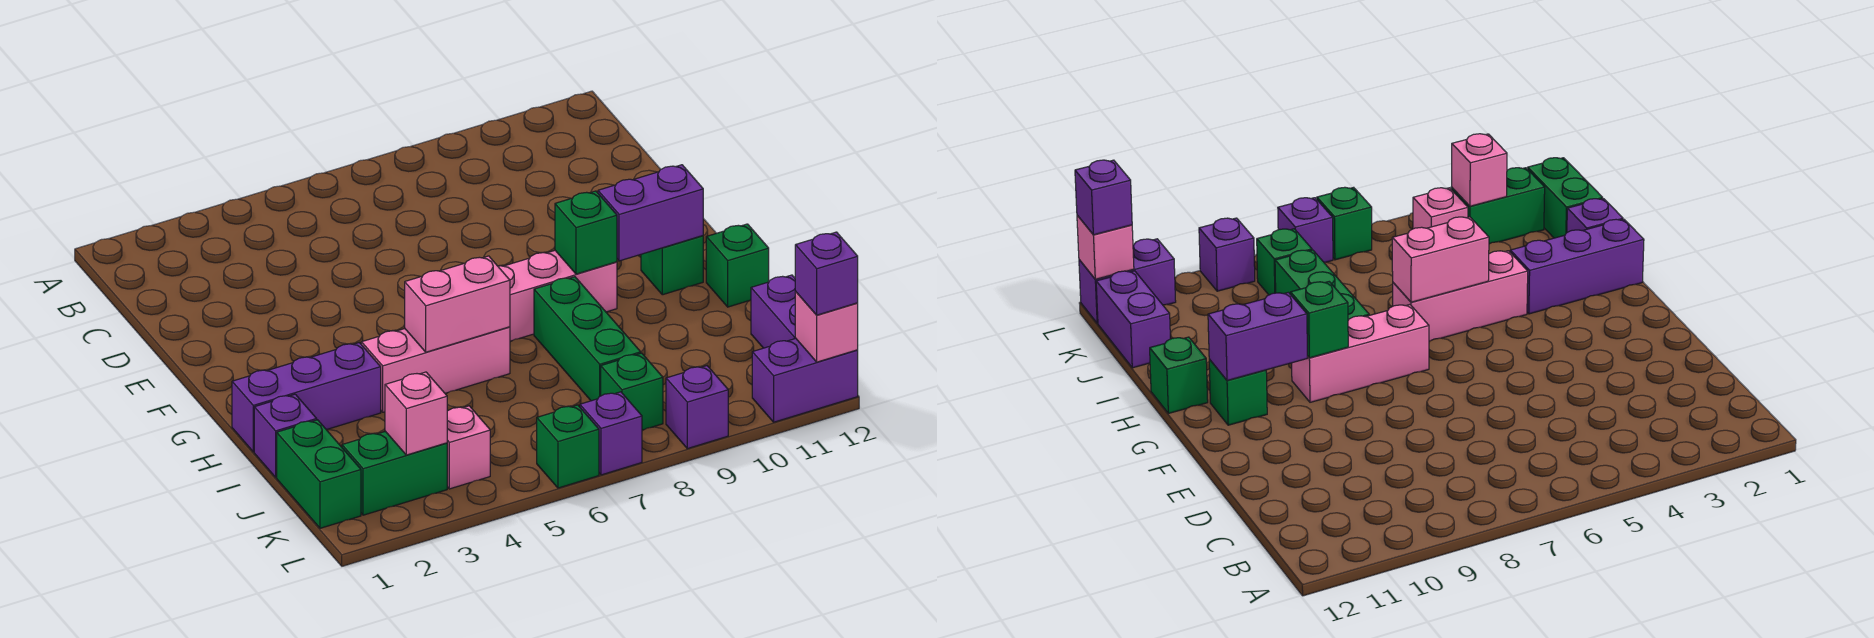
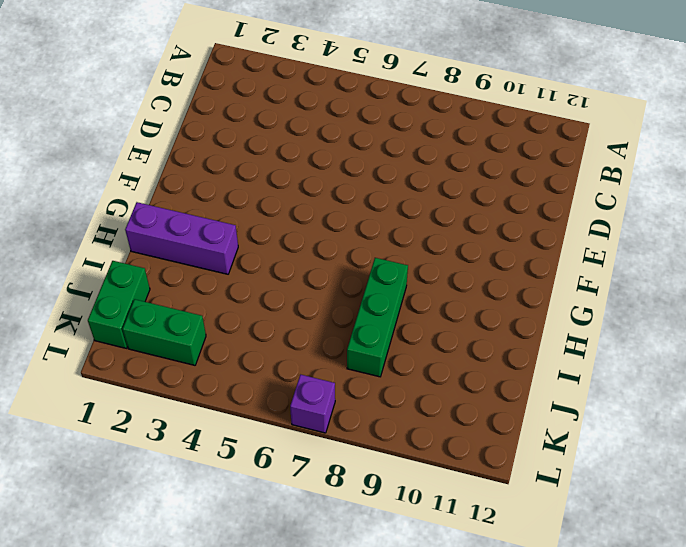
none -> pink 1x3 brick [498,251,617,341]
none -> green 1x1 brick [641,236,703,295]
none -> pink 1x3 brick [361,327,510,412]

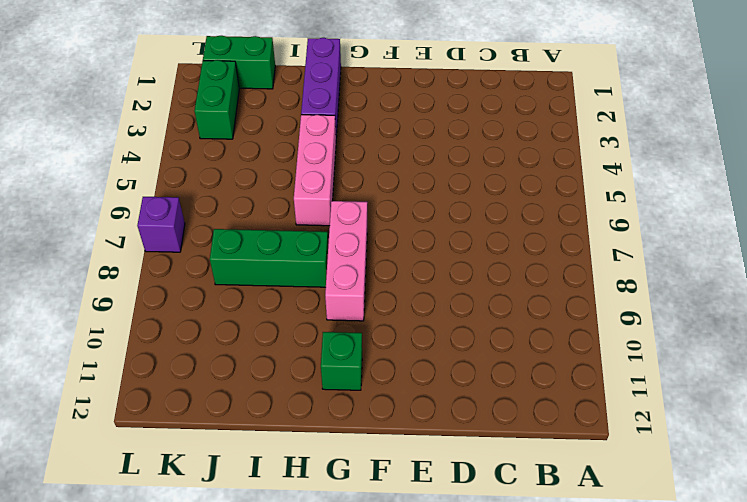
none -> green 1x1 brick [706,224,769,307]
none -> purple 1x1 brick [254,394,317,477]
none -> purple 1x2 brick [751,275,796,348]

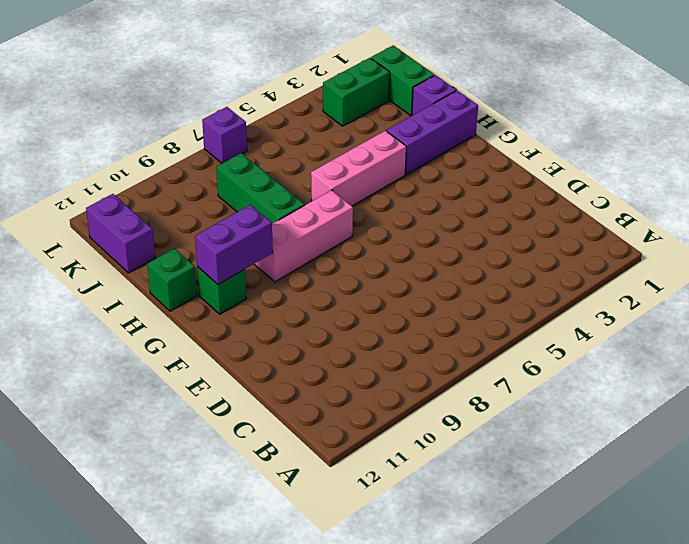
none -> pink 1x1 brick [447,406,490,489]
none -> green 1x1 brick [601,353,663,430]
none -> green 1x1 brick [537,405,599,488]

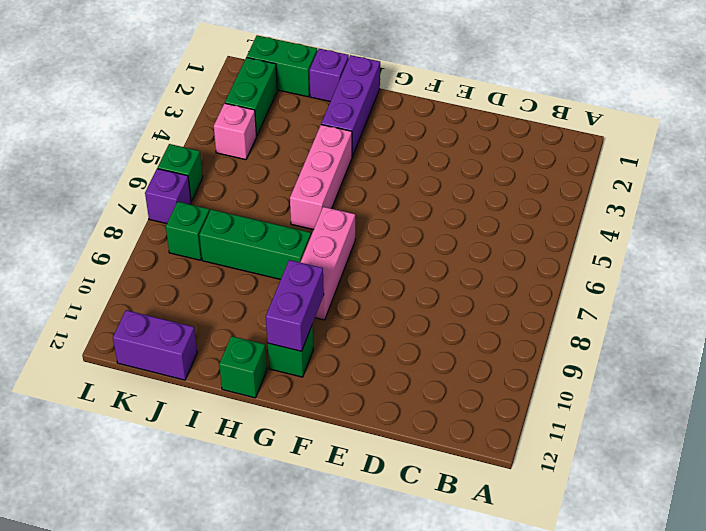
none -> purple 1x1 brick [666,366,728,449]
none -> purple 1x2 brick [752,338,858,422]
none -> green 1x1 brick [555,191,617,274]

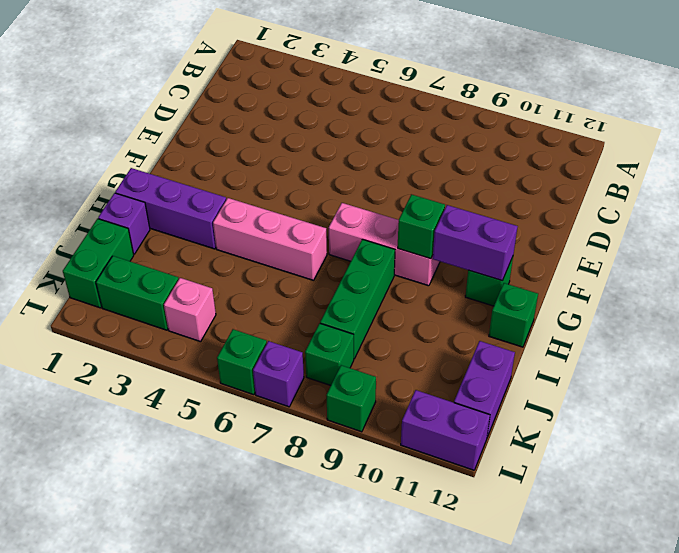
green 1x1 brick [326,365,376,432] -> purple 1x1 brick [666,366,728,449]
none -> pink 1x2 brick [405,256,510,352]
none -> pink 1x1 brick [385,372,447,455]
none -> pink 1x1 brick [795,292,858,362]

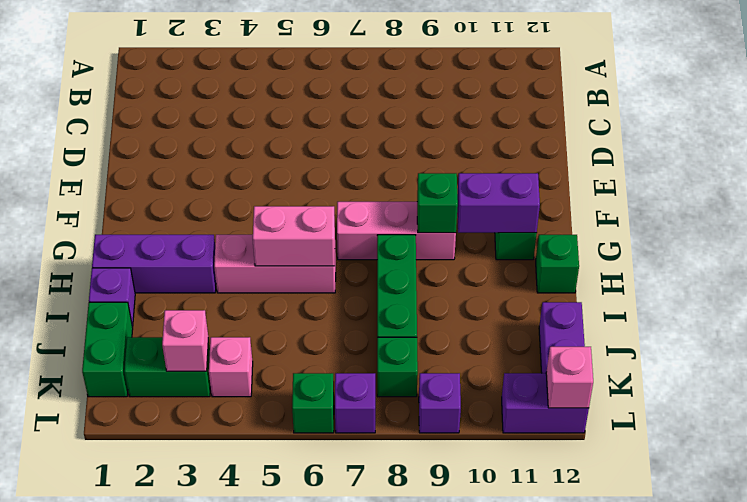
none -> purple 1x1 brick [795,232,858,315]

